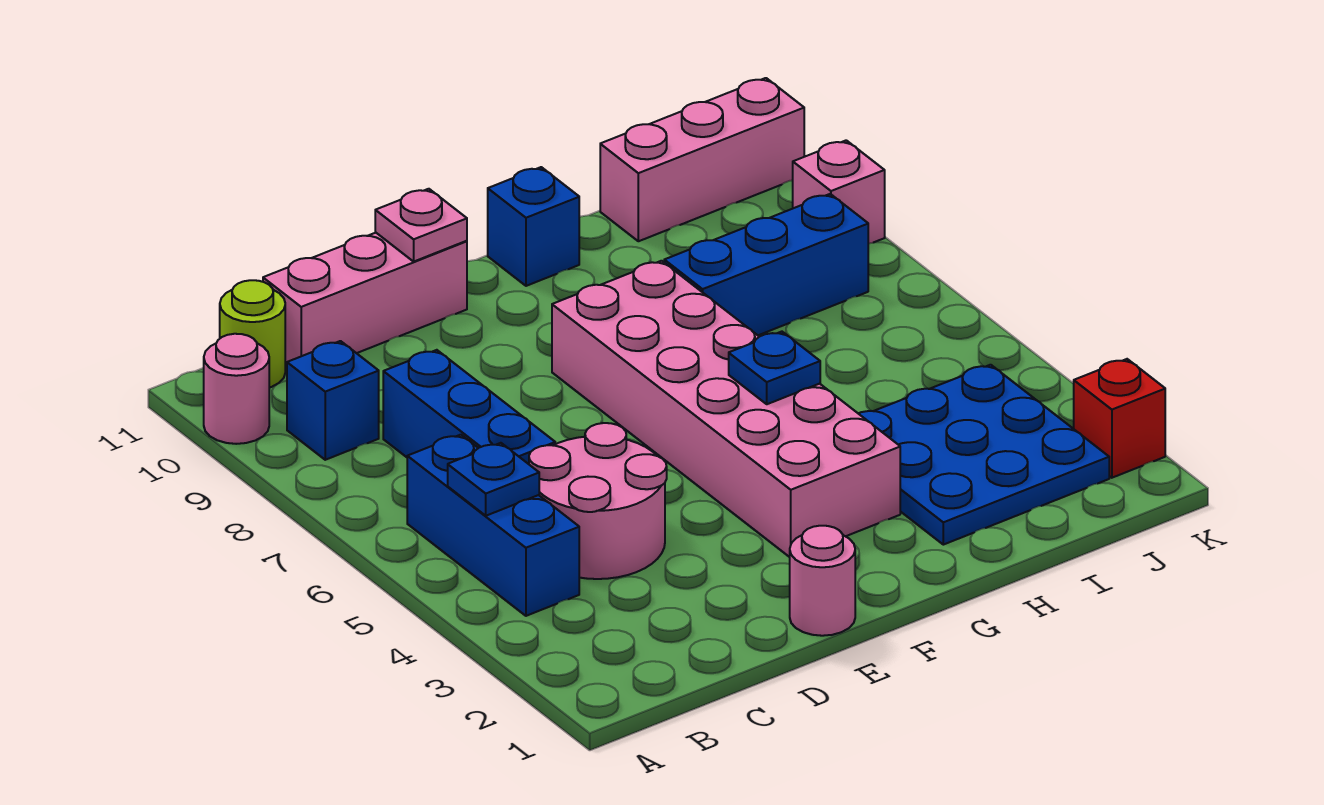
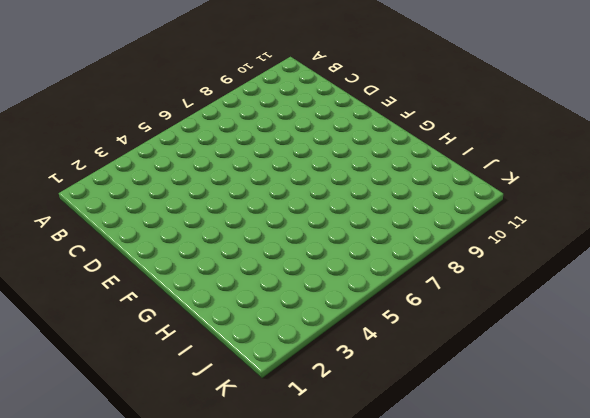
none -> pink 1x1 round brick [204,334,269,444]
none -> blue 1x3 brick [407,435,579,616]
none -> blue 1x1 brick [287,341,379,460]

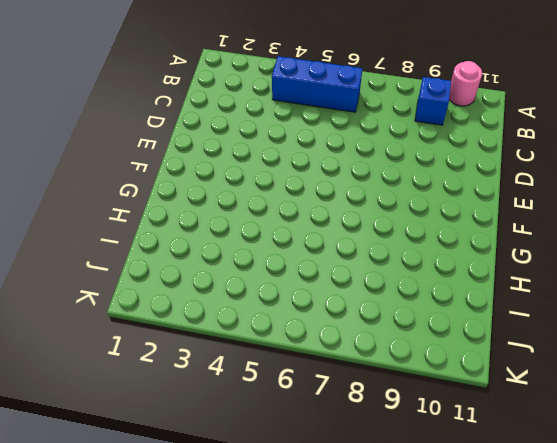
none -> lime 1x1 round brick [220,280,285,388]
none -> pink 2x2 round brick [529,423,667,579]
none -> blue 1x3 brick [383,350,555,464]

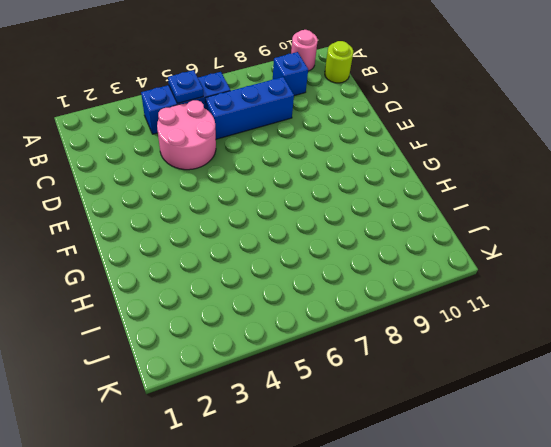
none -> pink 1x3 brick [263,233,467,364]
none -> pink 1x1 round brick [790,526,855,636]
none -> pink 2x6 brick [552,261,900,557]

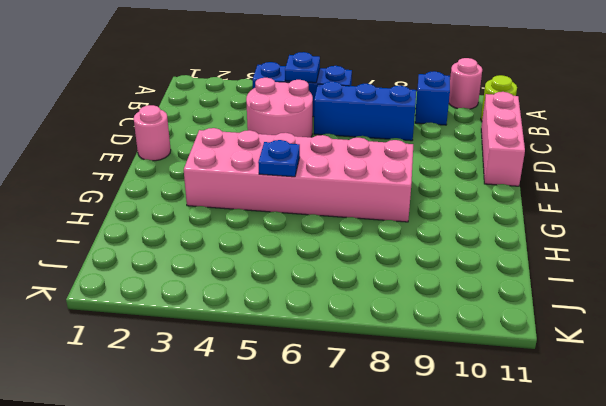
none -> blue 1x1 brick [488,167,579,286]
none -> blue 3x3 plate [858,365,1109,545]
none -> blue 1x3 brick [664,194,868,335]

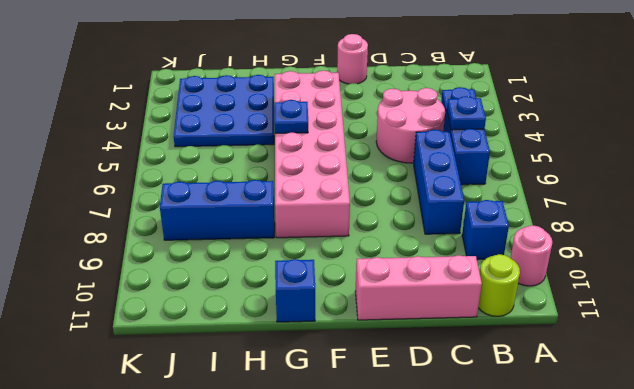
none -> pink 1x3 brick [600,78,804,241]
none -> red 1x1 brick [1074,359,1165,478]
none -> pink 1x1 brick [793,140,885,244]

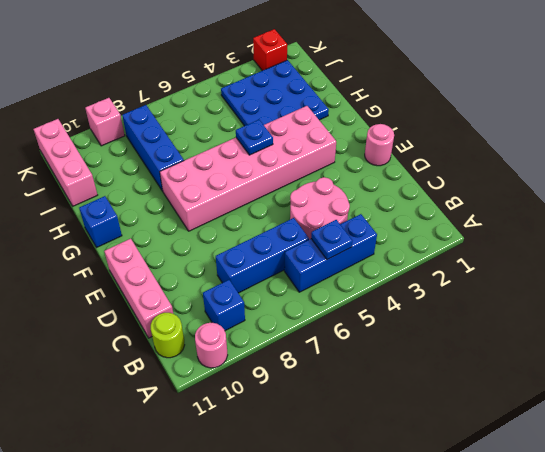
none -> pink 1x1 plate [375,189,467,261]

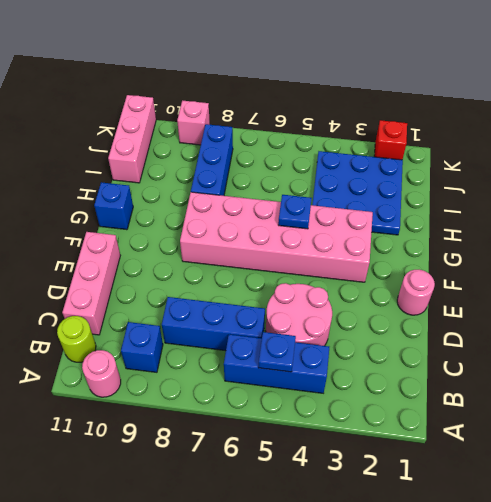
none -> pink 1x1 plate [375,189,467,261]

